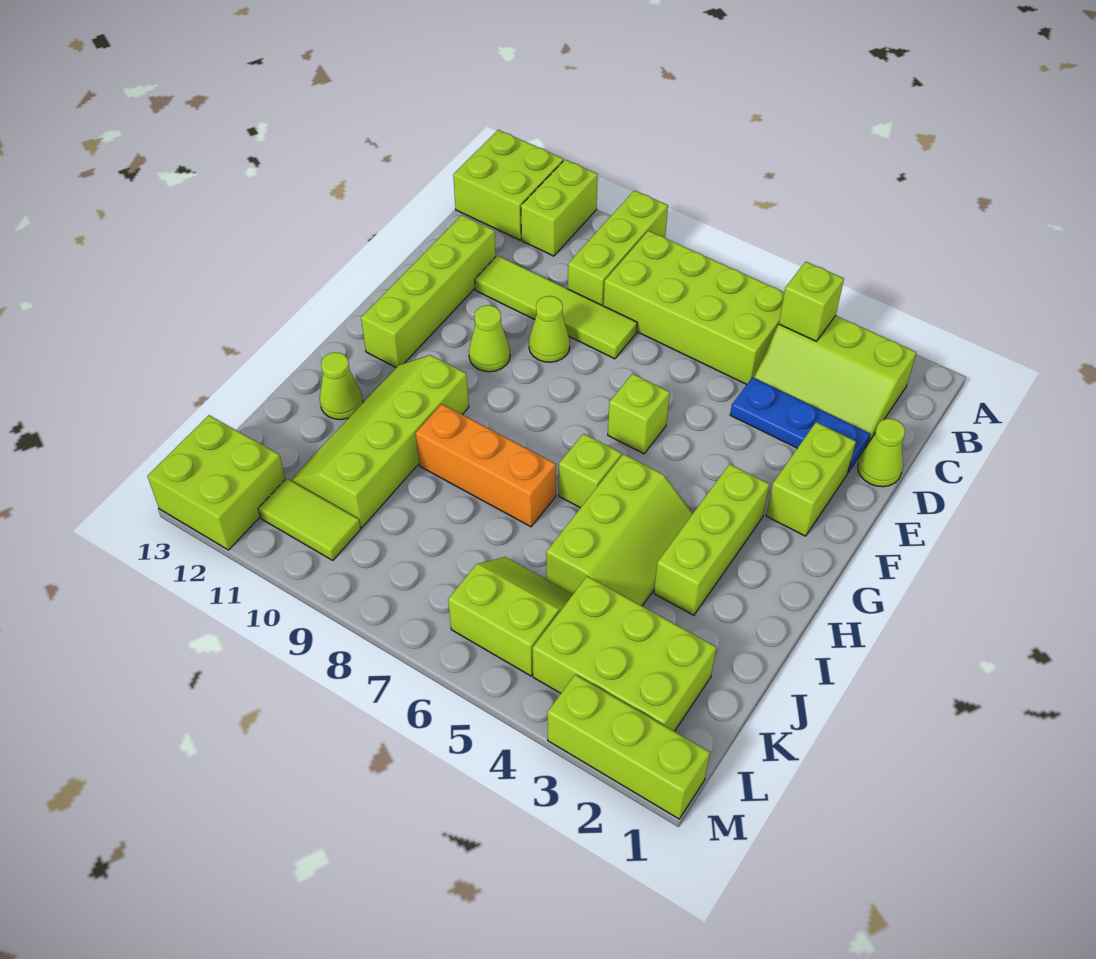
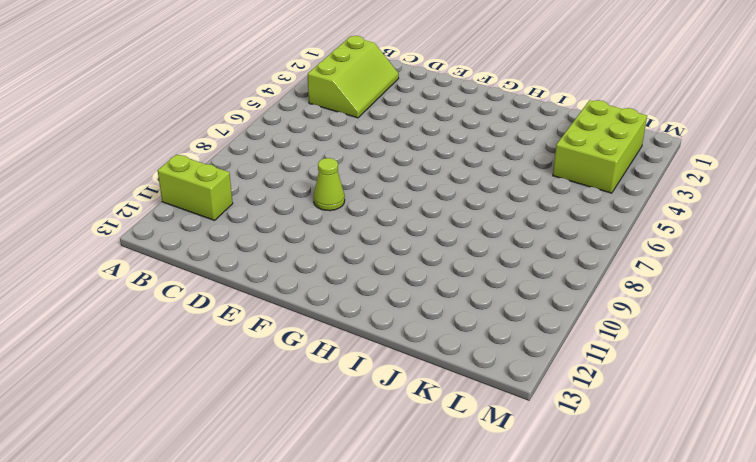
none -> lime 1x3 brick [568,190,668,306]
none -> lime 2x2 brick [453,130,563,240]
none -> lime 2x4 brick [604,231,784,384]

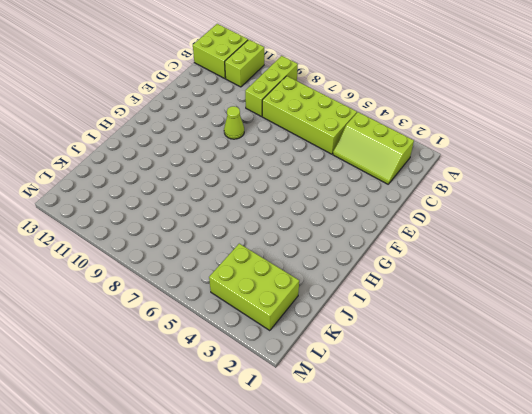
none -> lime 1x1 cone [858,419,905,487]
none -> blue 1x3 plate [730,377,870,472]
none -> lime 1x4 tile [475,255,637,359]

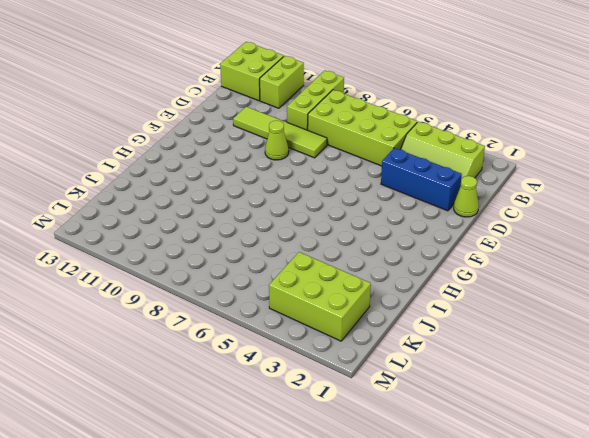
blue 1x3 brick [381,148,462,211] -> blue 1x3 plate [730,377,870,472]
none -> lime 1x4 brick [361,215,496,367]
none -> lime 1x2 brick [766,422,856,536]
none -> lime 1x1 brick [608,374,670,454]

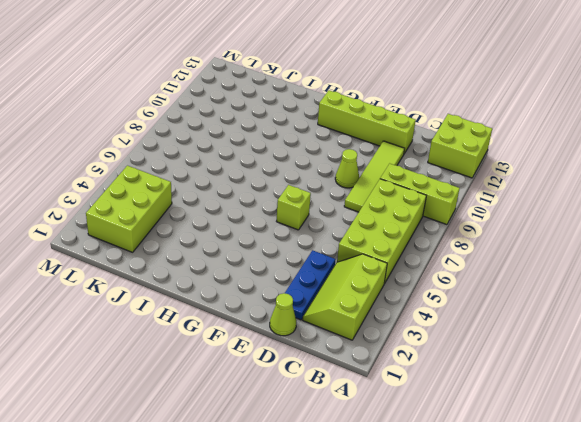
none -> lime 1x2 brick [521,160,598,256]
none -> lime 1x2 brick [766,422,856,536]
none -> lime 1x1 cone [469,305,510,372]

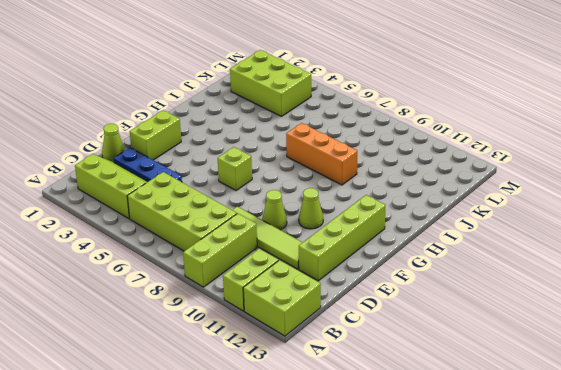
none -> lime 1x3 brick [654,464,769,615]
none -> lime 2x3 slope [546,454,693,606]
none -> lime 1x1 brick [559,434,621,508]

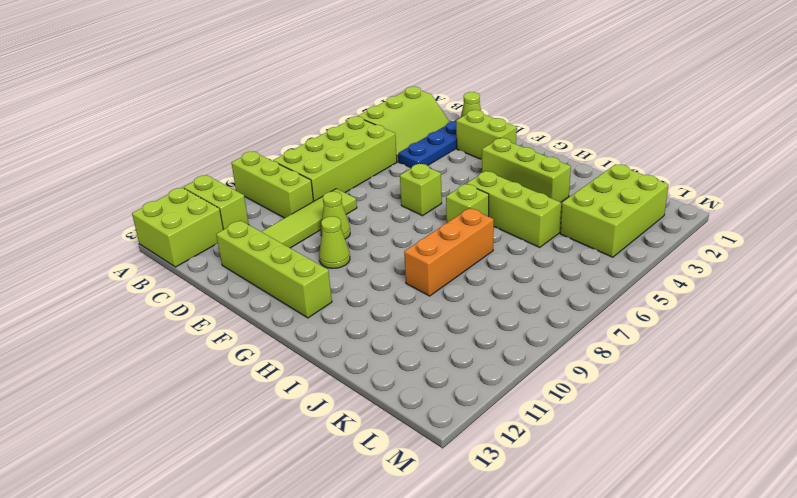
none -> lime 2x4 slope [291,355,469,528]
none -> lime 1x1 cone [320,352,363,420]
none -> lime 2x2 slope [448,557,573,676]

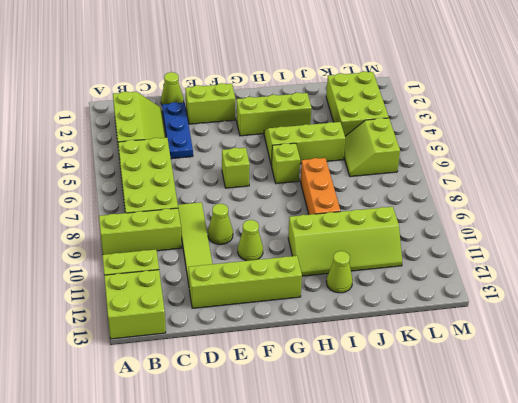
none -> lime 1x2 tile [258,478,361,560]
none -> lime 2x2 brick [147,415,285,550]
none -> lime 1x3 brick [547,675,710,819]

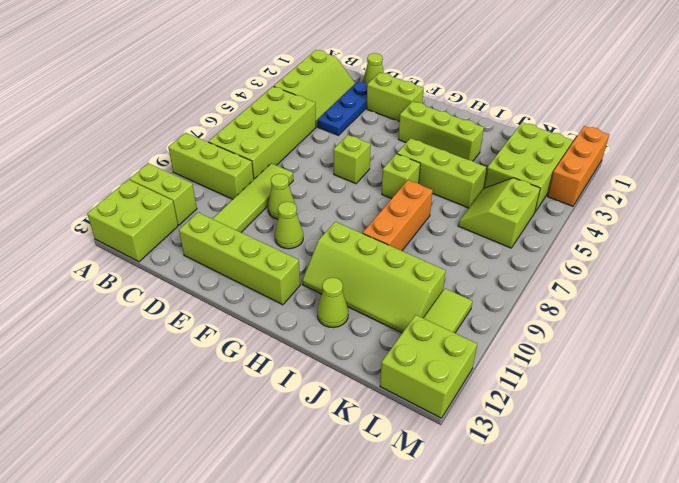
orange 1x3 brick [547,126,609,206] -> lime 1x3 brick [547,675,710,819]
none -> lime 1x1 brick [779,262,844,341]

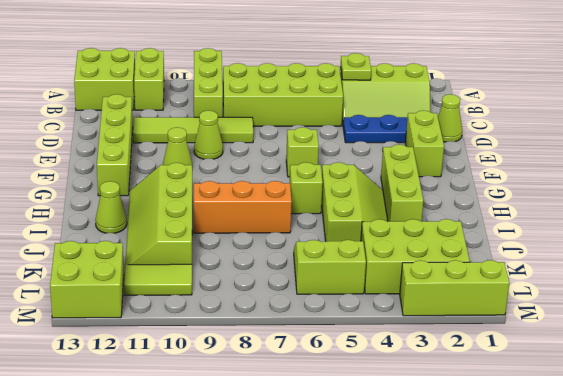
lime 1x1 plate [341,53,371,80] -> lime 1x1 brick [779,262,844,341]

